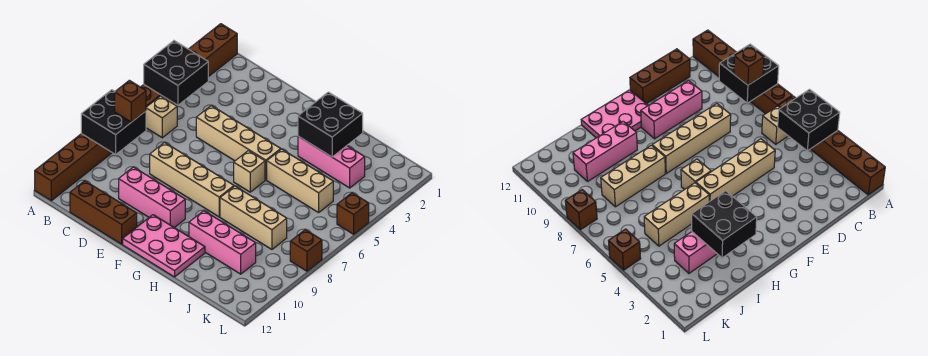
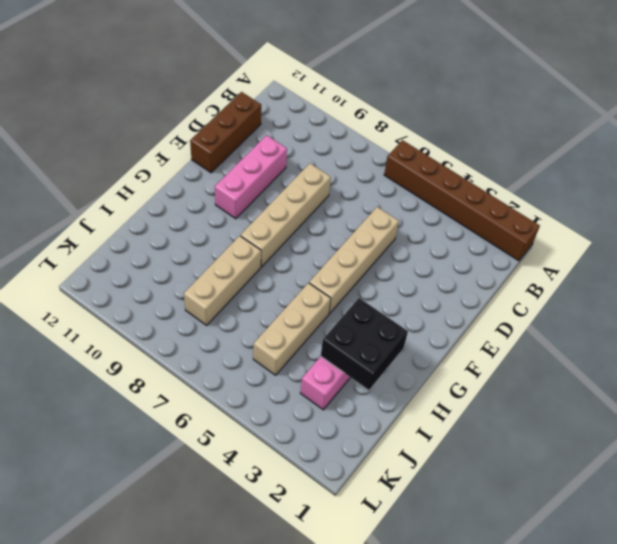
none -> brown 1x6 brick [35,134,112,201]
none -> tan 1x1 brick [146,96,177,138]
none -> pink 2x3 plate [123,215,205,277]

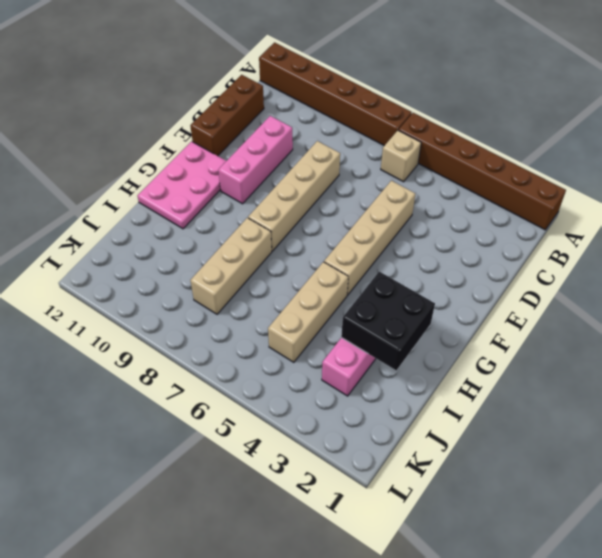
none -> tan 1x1 brick [234,151,265,192]
none -> pink 1x3 brick [189,211,256,274]
none -> brown 1x1 brick [337,193,369,234]

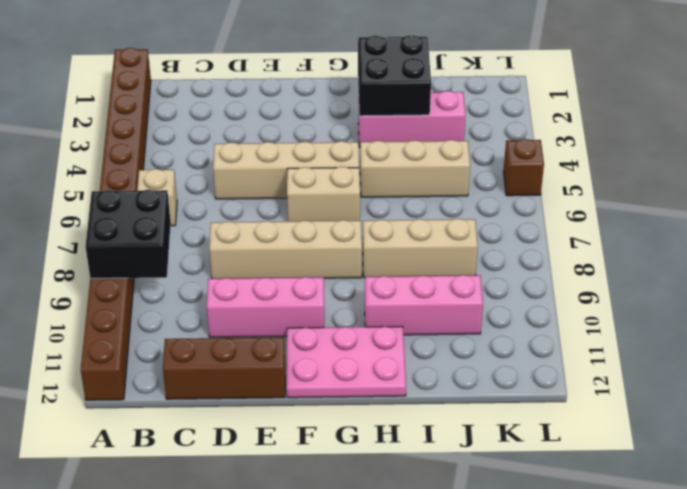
tan 1x2 brick [287,167,360,221] -> tan 1x1 brick [234,151,265,192]
none -> brown 1x1 brick [290,230,322,271]
none -> black 2x2 brick [144,41,208,105]
none -> brown 1x1 brick [115,80,146,122]

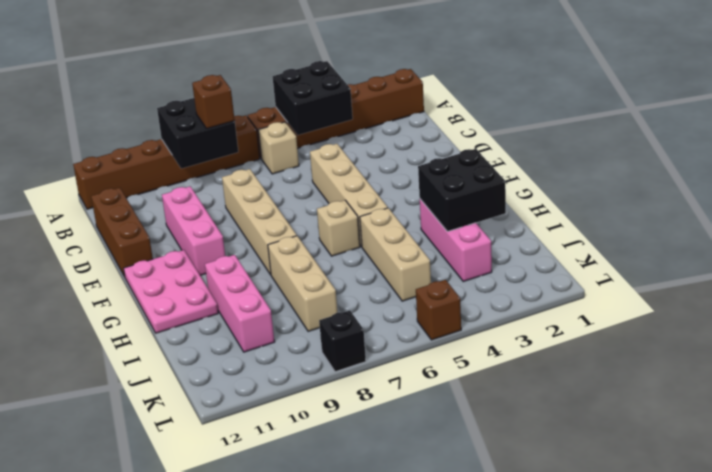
black 1x1 brick [319,310,366,372] -> brown 1x1 brick [290,230,322,271]

